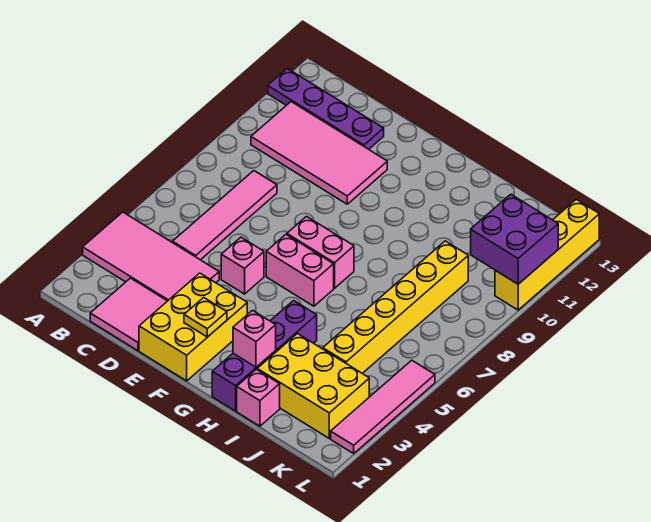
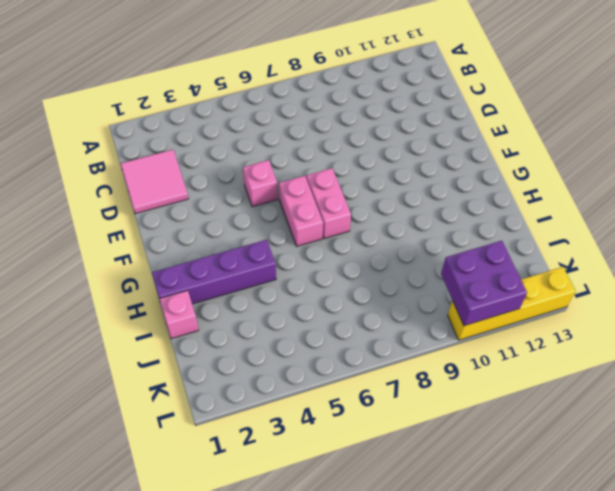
none -> pink 2x4 tile [83,212,219,301]
none -> purple 1x4 plate [268,69,384,149]
none -> pink 2x4 tile [251,102,387,204]

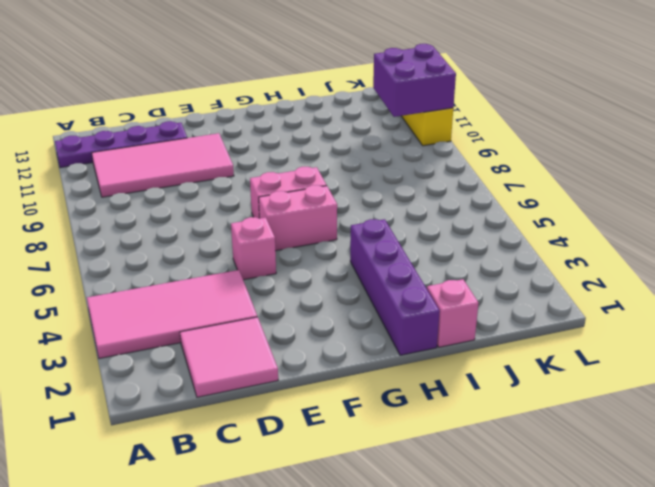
none -> pink 1x4 tile [173,171,277,260]
none -> yellow 2x3 brick [139,273,247,381]
none -> yellow 2x3 brick [257,334,369,438]

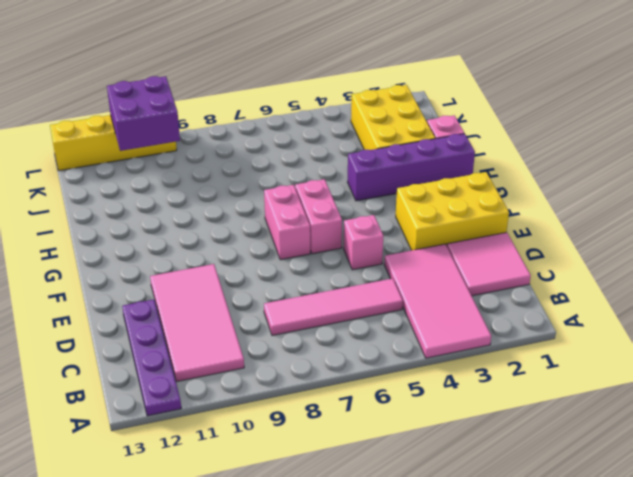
none -> yellow 1x6 brick [323,241,468,373]
none -> pink 1x4 tile [331,360,435,453]
none -> yellow 1x1 plate [184,297,227,337]

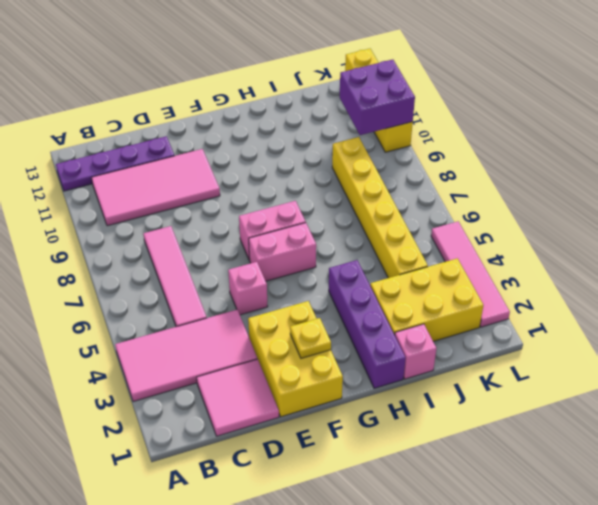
none -> pink 1x1 brick [233,311,276,367]

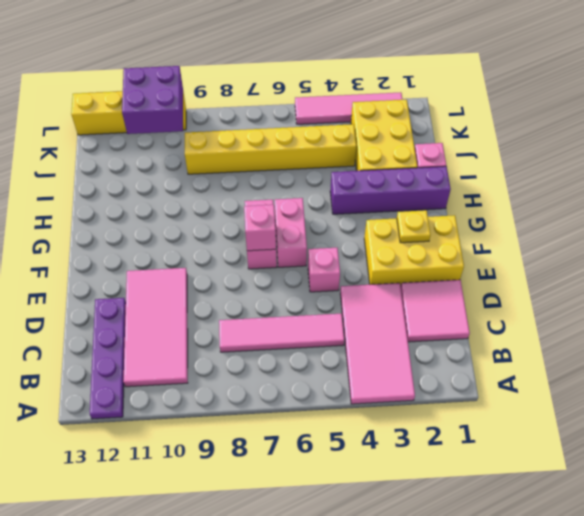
pink 1x1 brick [244,205,276,251] -> pink 1x1 brick moved to [233,311,276,367]

